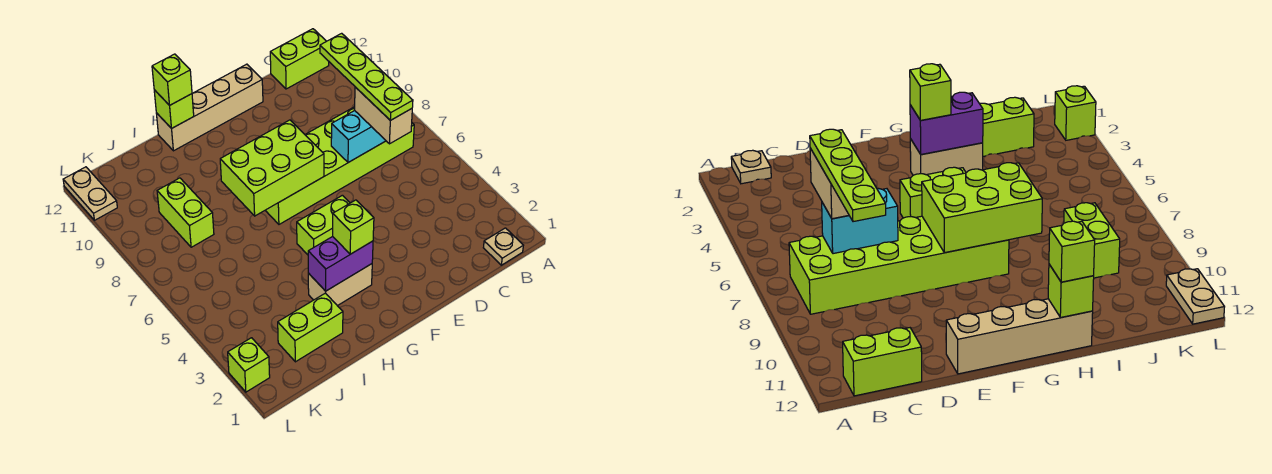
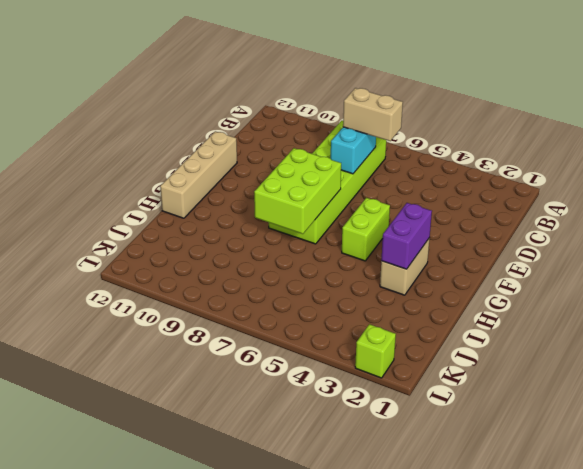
none -> tan 1x1 plate [483,228,523,265]
none -> lime 1x2 brick [270,29,329,89]
none -> lime 1x2 brick [278,293,343,362]

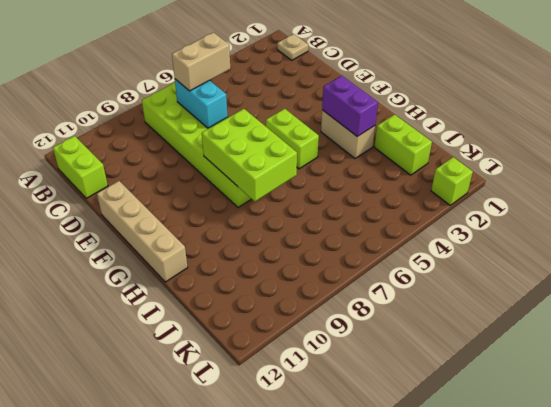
none -> lime 1x2 brick [157,178,214,247]
none -> tan 1x2 plate [63,167,117,220]
none -> lime 1x1 brick [154,90,194,128]

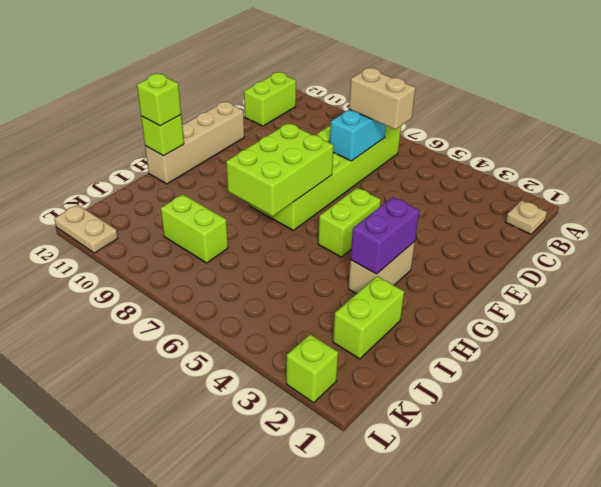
none -> lime 1x1 brick [333,200,374,254]
none -> lime 1x4 plate [320,33,413,120]

